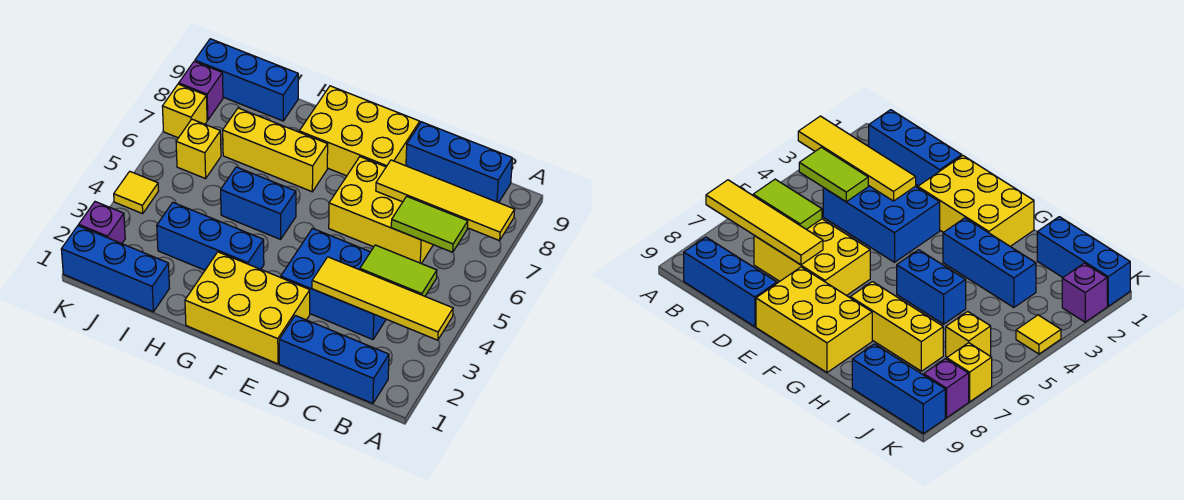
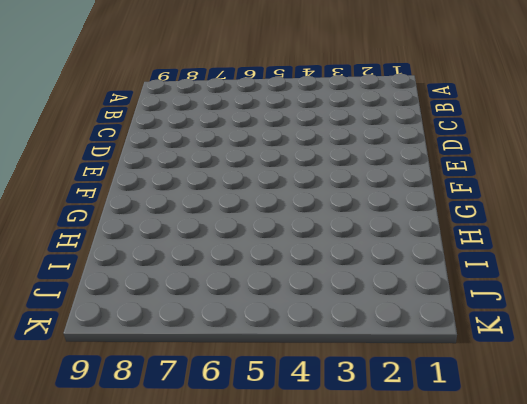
none -> blue 1x3 brick [279,315,389,404]
none -> blue 1x3 brick [406,122,512,203]
none -> blue 2x3 brick [281,228,386,339]

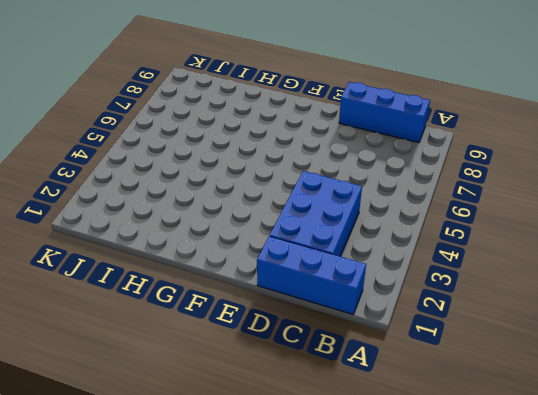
blue 2x3 brick [270,171,362,256] -> blue 2x3 brick turned to [281,228,386,339]
none -> yellow 2x3 brick [329,157,433,264]
none -> yellow 2x3 brick [185,252,310,364]
none -> yellow 2x3 brick [299,86,420,176]

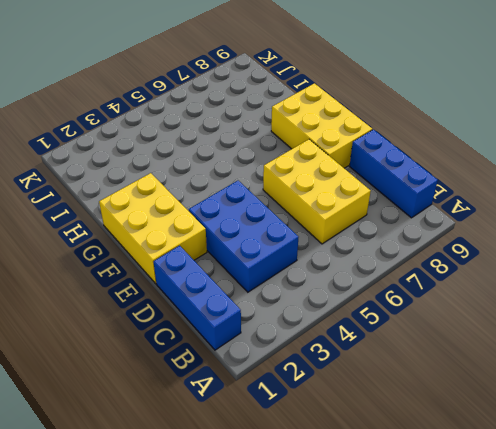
none -> blue 1x3 brick [157,203,264,270]
none -> blue 1x2 brick [221,167,296,239]
none -> yellow 1x3 brick [223,108,328,192]

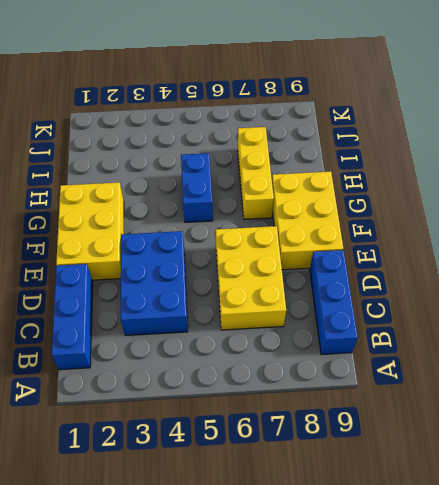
none -> blue 1x3 brick [157,203,264,270]
none -> blue 1x3 brick [61,226,170,312]
none -> blue 1x3 brick [195,39,298,121]

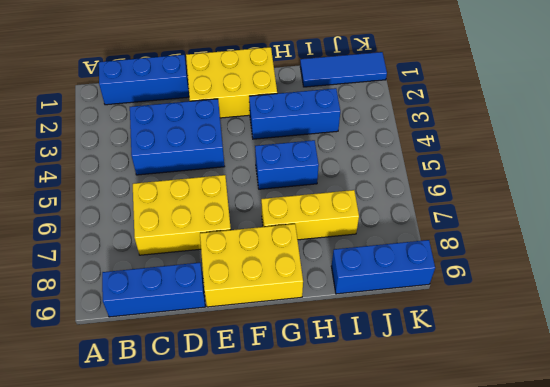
blue 1x3 tile [300,52,387,87] -> blue 1x3 brick [61,226,170,312]
none -> yellow 1x1 brick [176,119,221,179]
none -> purple 1x1 brick [79,202,125,244]
none -> yellow 1x1 tile [114,171,158,214]

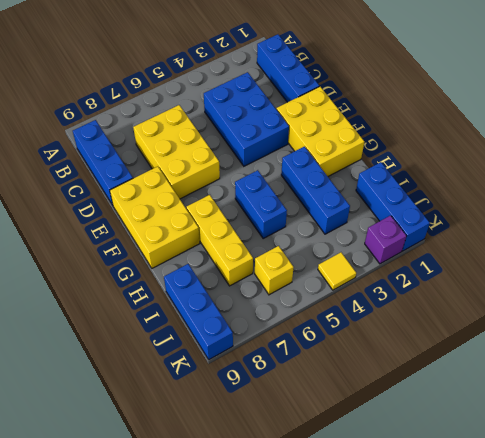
none -> yellow 1x1 brick [162,84,207,138]
none -> purple 1x1 brick [179,61,223,120]
none -> yellow 1x4 tile [312,257,453,340]

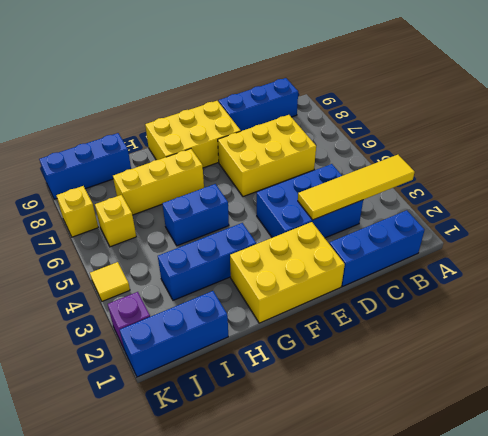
none -> purple 1x1 brick [179,61,223,120]
none -> yellow 1x4 tile [376,160,515,241]
none -> lime 1x2 tile [360,245,437,296]

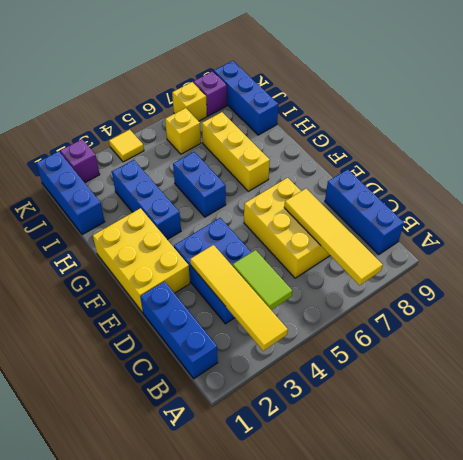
none -> yellow 2x3 brick [299,86,420,176]
none -> lime 1x2 tile [391,196,468,252]

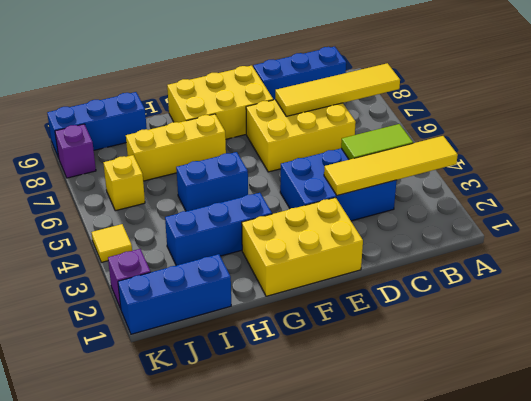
none -> blue 1x3 brick [279,315,389,404]
none -> yellow 1x1 brick [162,84,207,138]
none -> lime 1x2 tile [391,196,468,252]

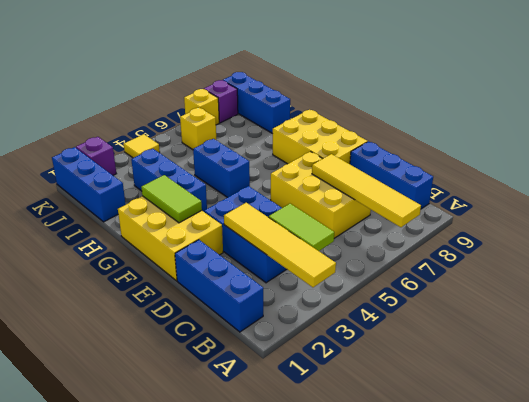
lime 1x2 tile [141,175,202,223] -> lime 1x2 tile moved to [391,196,468,252]
none -> yellow 1x3 brick [223,108,328,192]

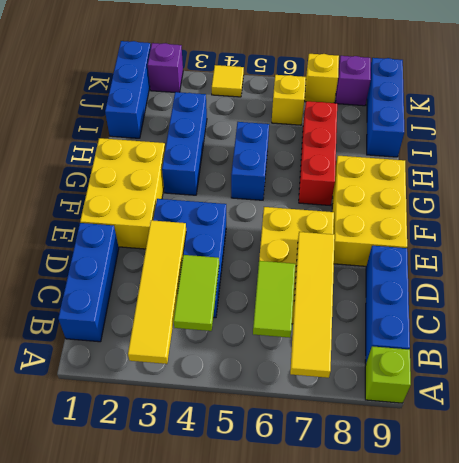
lime 1x1 brick [365,346,411,403] -> none
red 1x3 brick [299,101,337,206] -> yellow 1x3 brick [223,108,328,192]

